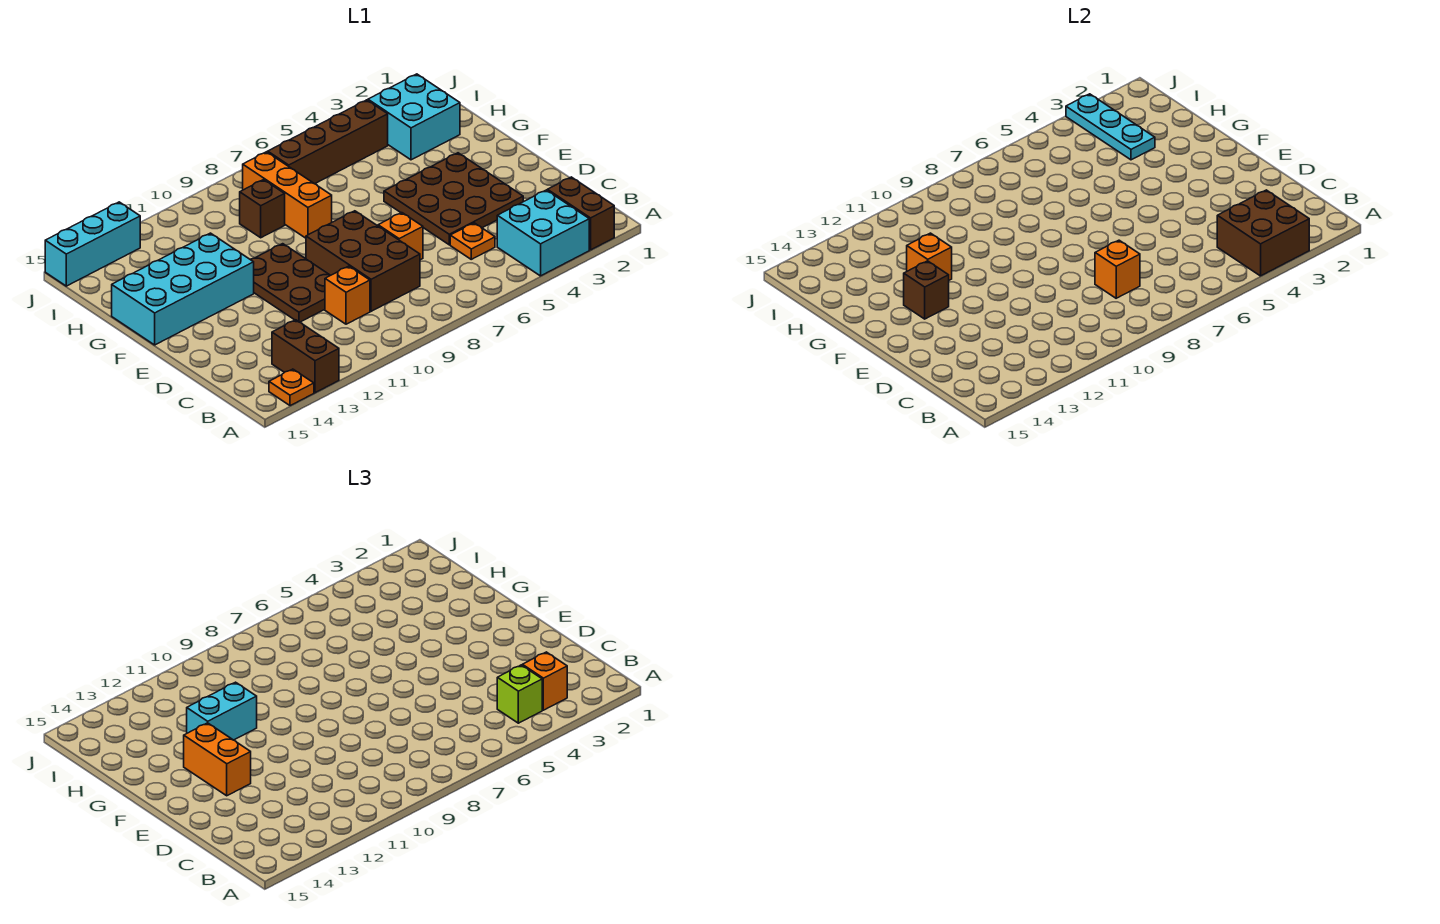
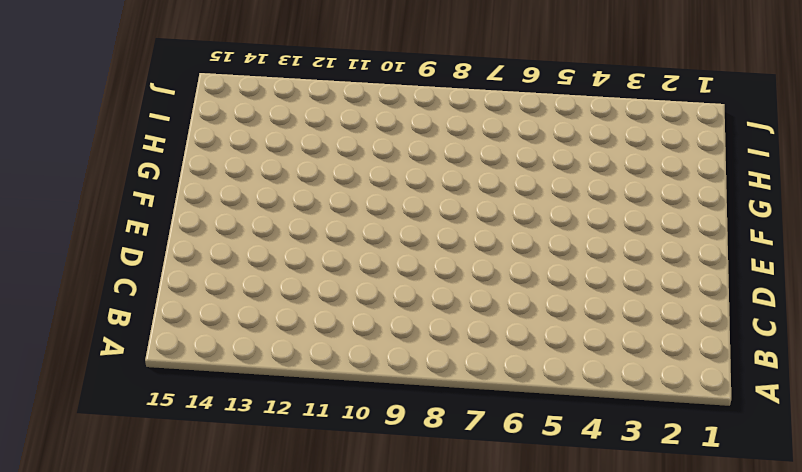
none -> brown 1x2 brick [548,177,614,250]
none -> cyan 2x2 brick [497,190,589,276]
none -> brown 1x2 brick [272,320,339,393]

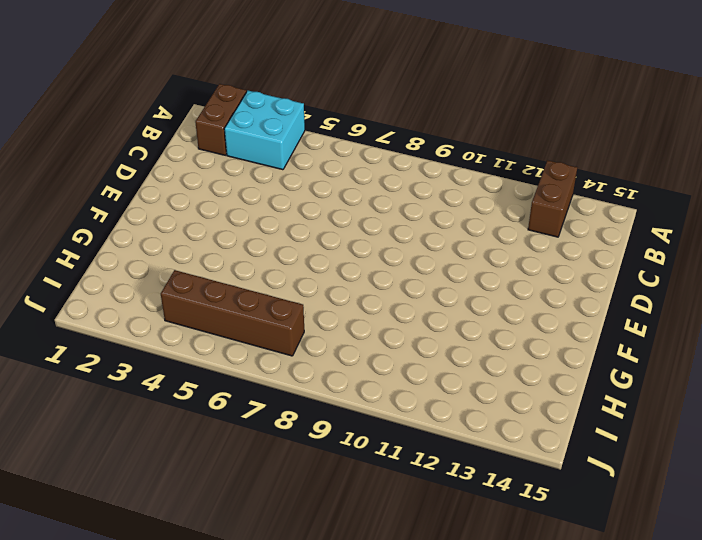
none -> orange 1x1 plate [269,369,314,406]
none -> orange 1x1 plate [450,223,495,259]
none -> brown 2x3 brick [306,211,420,311]

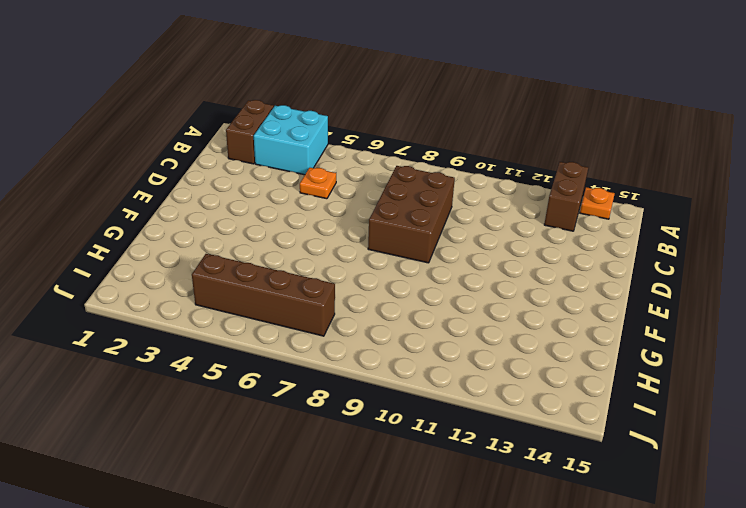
none -> orange 1x1 brick [325,266,370,324]
none -> brown 3x3 plate [384,153,523,245]
none -> orange 1x1 brick [378,213,423,260]

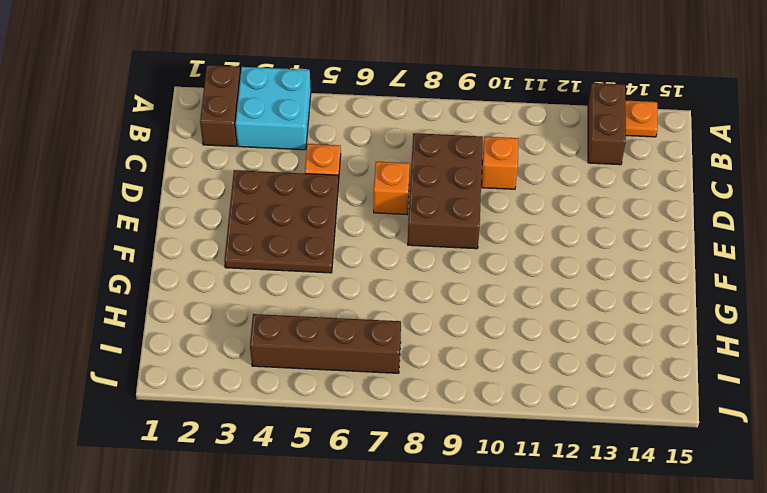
none -> brown 2x3 plate [250,244,330,322]
none -> cyan 2x4 brick [112,233,254,345]
none -> orange 1x3 brick [243,152,332,238]

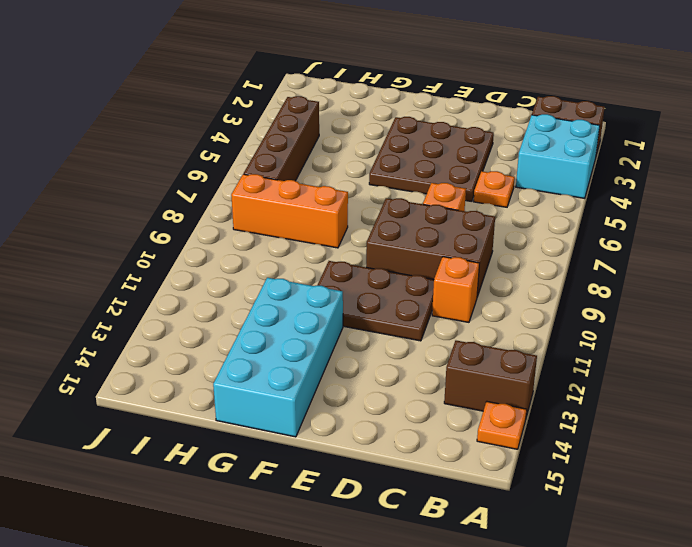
none -> cyan 2x2 brick [368,74,460,160]
none -> brown 1x1 brick [240,180,285,238]
none -> cyan 1x3 brick [45,202,140,286]

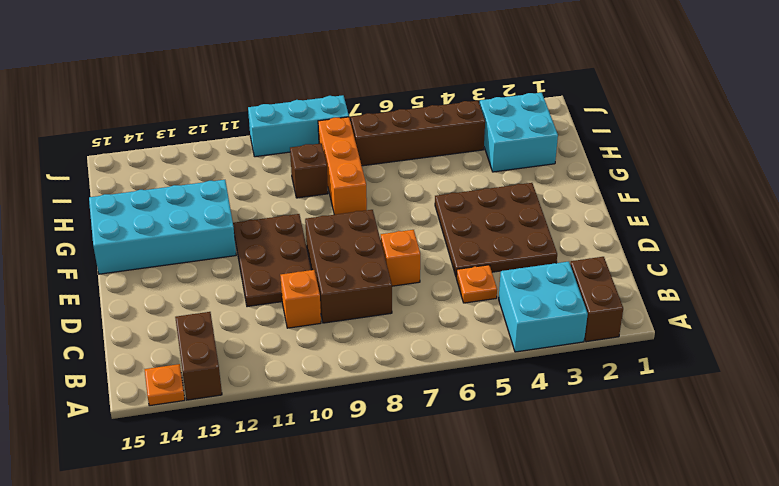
cyan 1x3 brick [248,95,349,157] -> cyan 1x3 brick moved to [45,202,140,286]
none -> brown 2x2 brick [1217,190,1309,276]
none -> orange 1x1 brick [1095,240,1140,298]
none -> brown 1x1 brick [904,261,949,319]

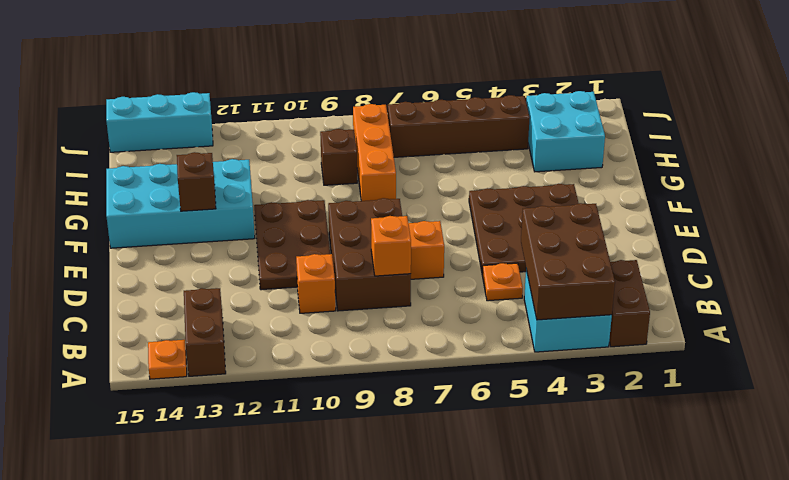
brown 2x3 brick [521,203,615,320] -> brown 2x2 brick [1217,190,1309,276]
none -> orange 1x1 brick [907,233,952,280]
none -> cyan 1x3 plate [1066,94,1155,160]
none -> orange 1x1 brick [522,652,567,710]

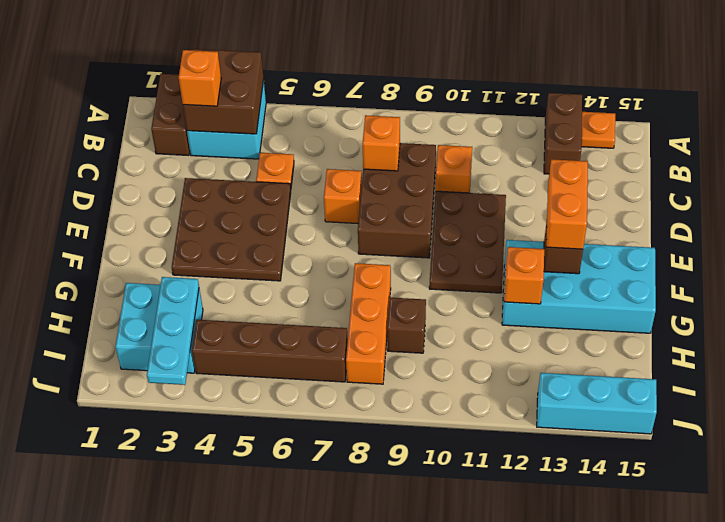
none -> lime 1x1 brick [497,665,542,723]
none -> cyan 1x2 brick [187,682,257,740]

